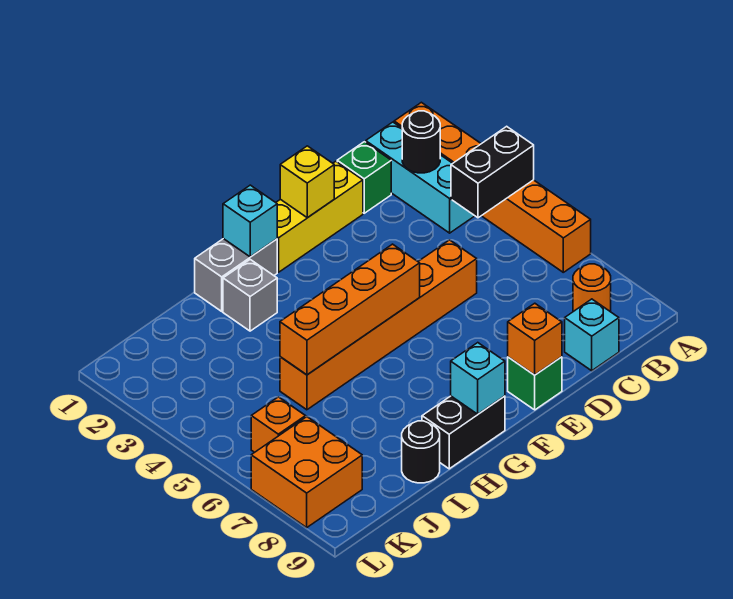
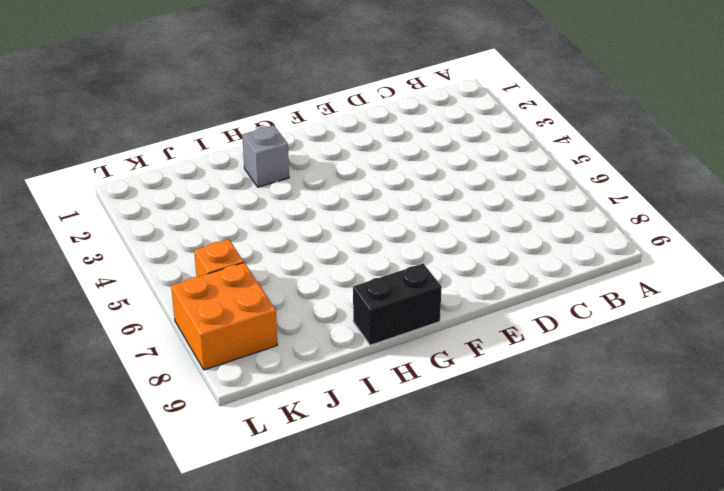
none -> orange 1x6 brick [394,102,591,272]
none -> cyan 1x3 brick [366,122,474,233]
none -> orange 1x1 round brick [573,264,611,312]

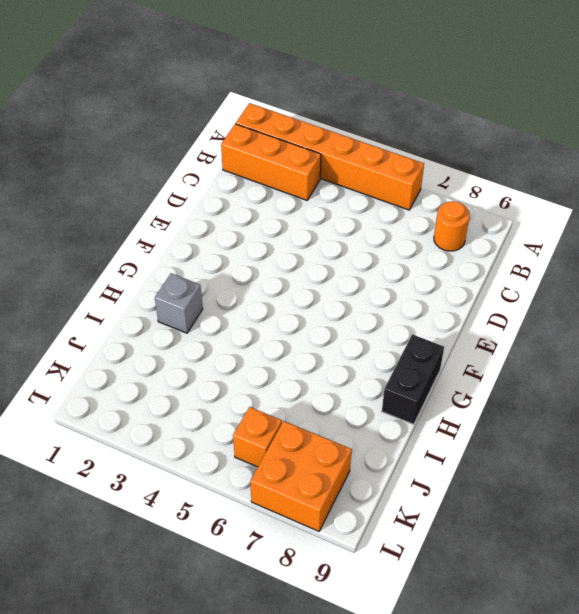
orange 1x3 brick [221,124,321,200] -> cyan 1x3 brick [366,122,474,233]
none -> green 1x1 brick [337,142,391,213]
none -> cyan 1x1 brick [565,299,619,371]
none -> yellow 1x3 brick [276,161,363,272]

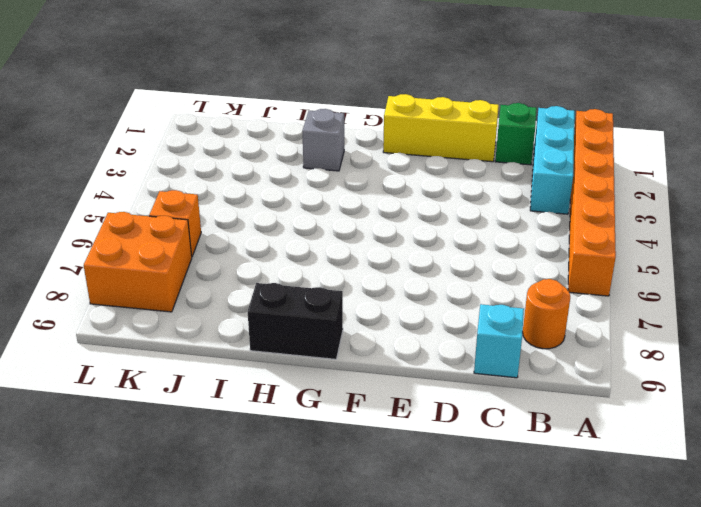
none -> orange 1x6 brick [280,240,477,410]
none -> green 1x1 brick [508,357,562,410]
none -> grey 1x2 brick [195,239,277,311]

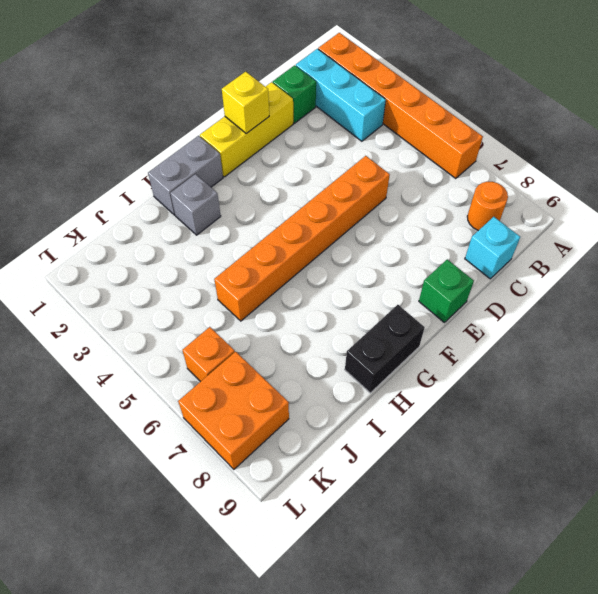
none -> black 1x1 round brick [402,421,440,483]
none -> black 1x2 brick [451,126,534,218]
none -> black 1x1 round brick [402,111,440,173]

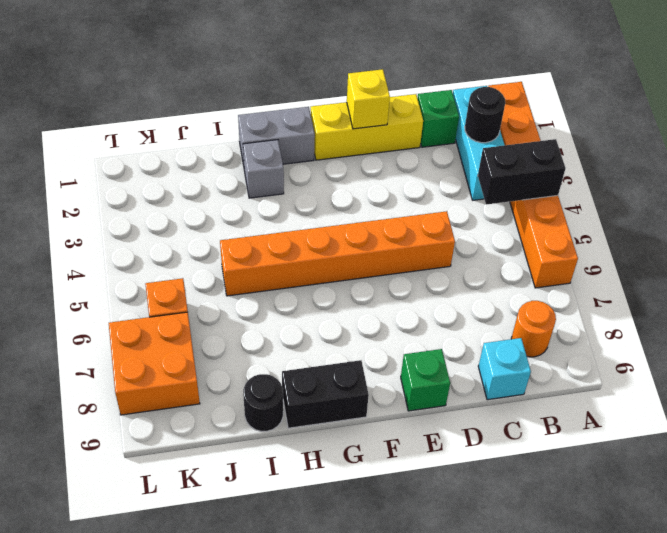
none -> orange 1x1 brick [508,303,562,375]
none -> orange 1x4 brick [280,244,420,375]
none -> cyan 1x1 brick [223,185,277,257]

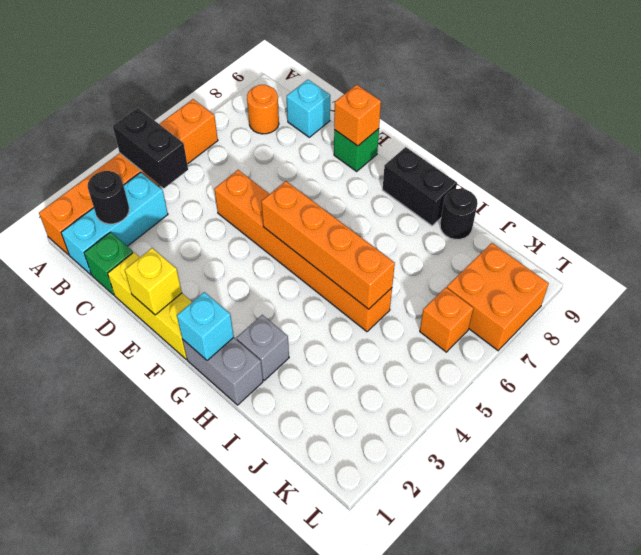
none -> cyan 1x1 brick [451,343,505,414]

